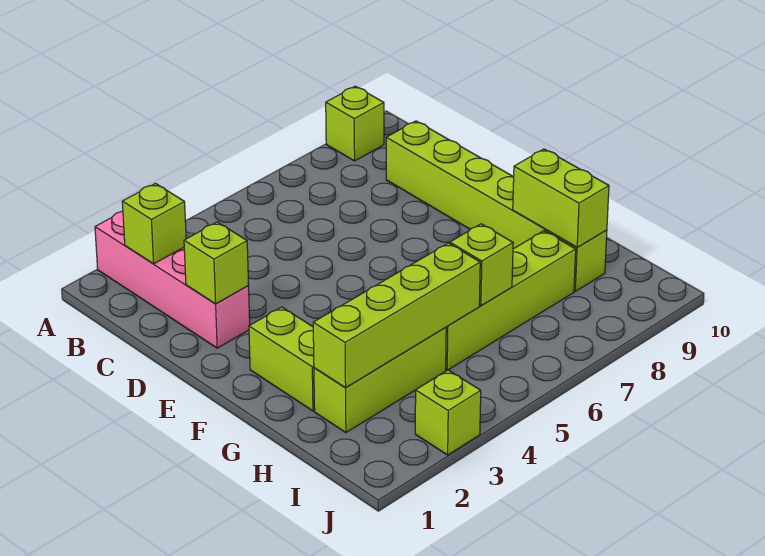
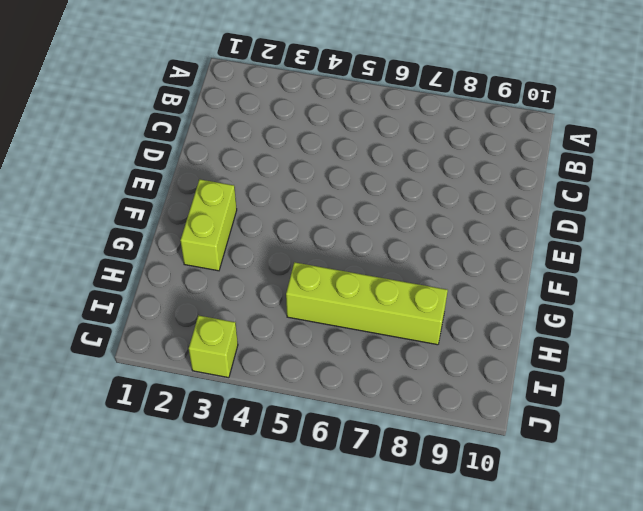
none -> pink 1x4 brick [95,211,250,348]
none -> lime 1x1 brick [326,86,384,161]
none -> lime 1x6 brick [386,121,607,291]

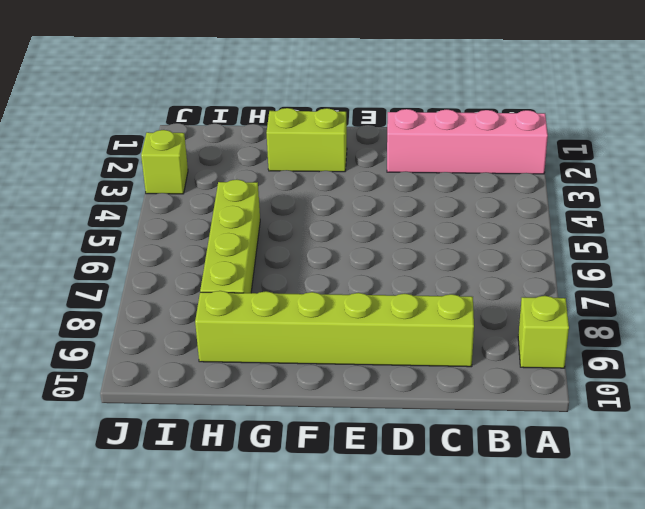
none -> lime 1x3 brick [314,328,446,433]
none -> lime 1x1 brick [122,183,186,264]
none -> lime 1x1 brick [184,222,249,304]

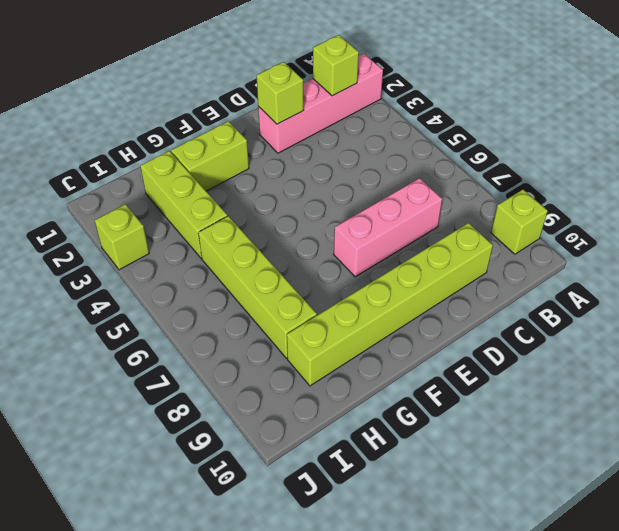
pink 1x3 brick [334,178,442,277] -> none
none -> lime 1x2 brick [513,149,609,247]
none -> lime 1x4 brick [313,243,480,388]
none -> lime 1x1 brick [450,224,513,306]

